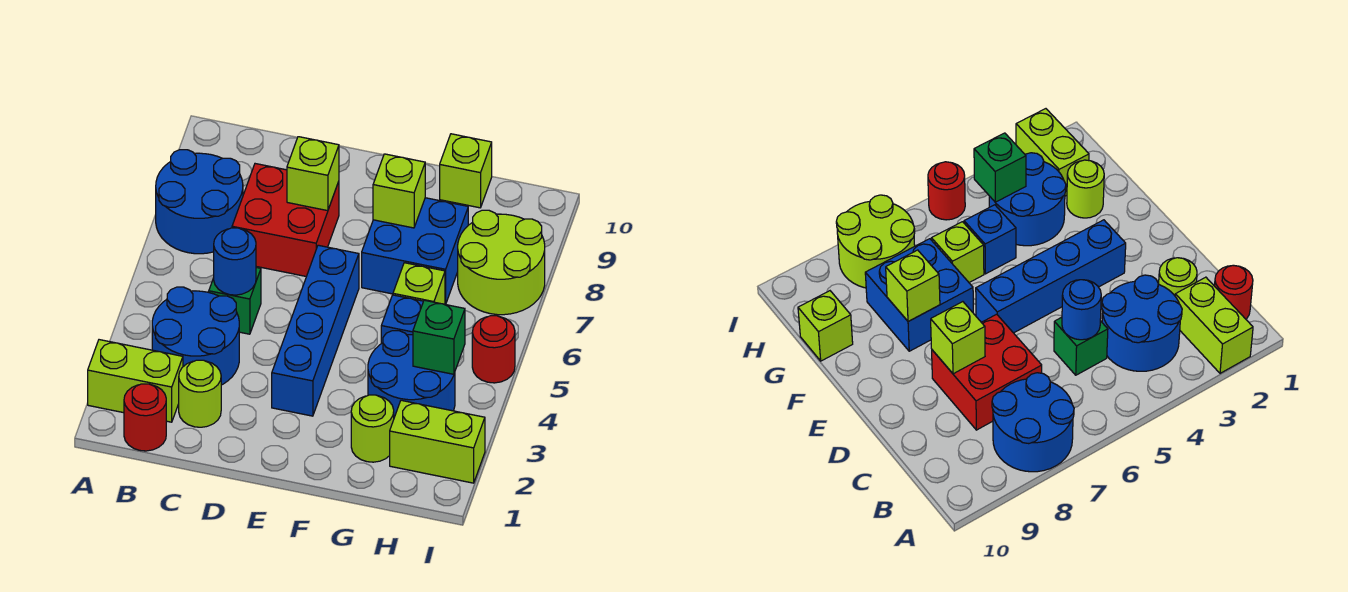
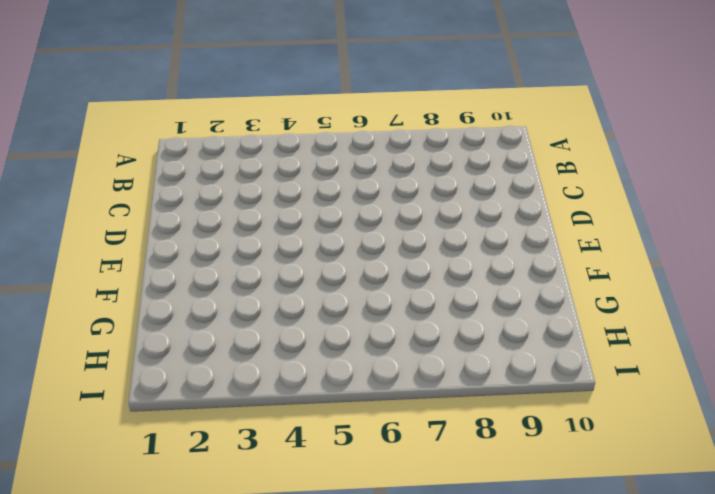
none -> lime 1x2 brick [88,340,183,422]
none -> blue 2x2 round brick [156,150,243,254]
none -> red 1x1 round brick [124,384,166,451]

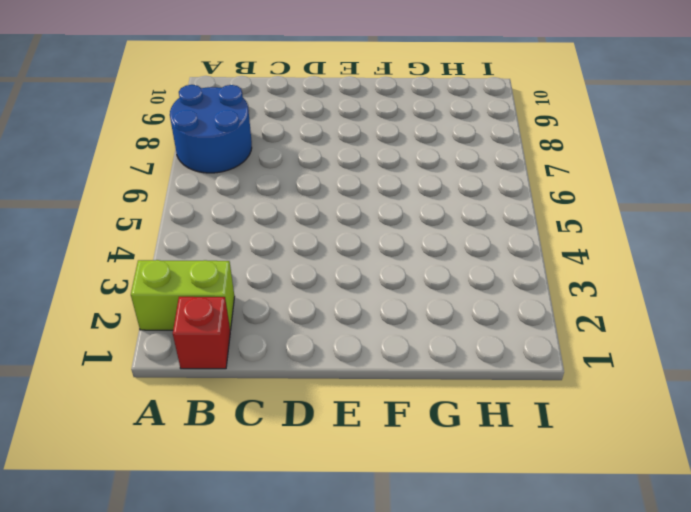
red 1x1 brick [173,297,230,369] -> red 1x1 round brick [124,384,166,451]
none -> blue 2x2 round brick [152,287,239,385]
none -> lime 1x1 round brick [179,360,221,427]
none -> green 1x1 brick [209,267,261,334]

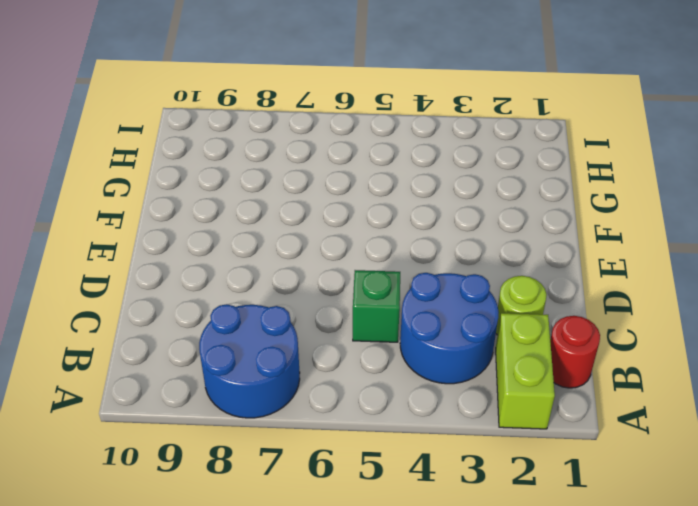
none -> red 2x2 brick [232,164,339,277]
none -> blue 1x4 brick [272,245,359,416]
none -> blue 2x2 brick [362,198,468,304]

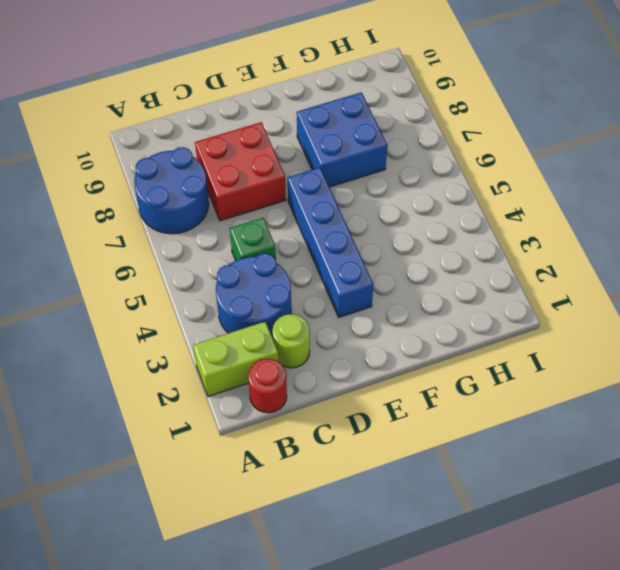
none -> lime 1x1 round brick [351,395,394,462]
none -> blue 2x2 round brick [368,331,455,417]
none -> blue 1x1 brick [381,295,423,344]

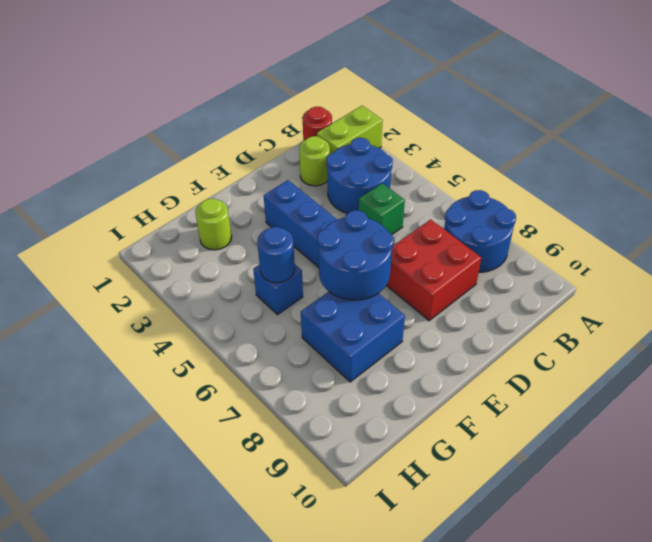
blue 2x2 round brick [317,210,394,300] -> blue 2x2 round brick moved to [368,331,455,417]
blue 1x1 round brick [257,227,295,283] -> blue 1x1 round brick moved to [214,228,256,295]
none -> lime 1x1 brick [393,263,445,304]
none -> lime 1x1 brick [440,134,492,208]
none -> lime 1x2 brick [390,400,485,483]

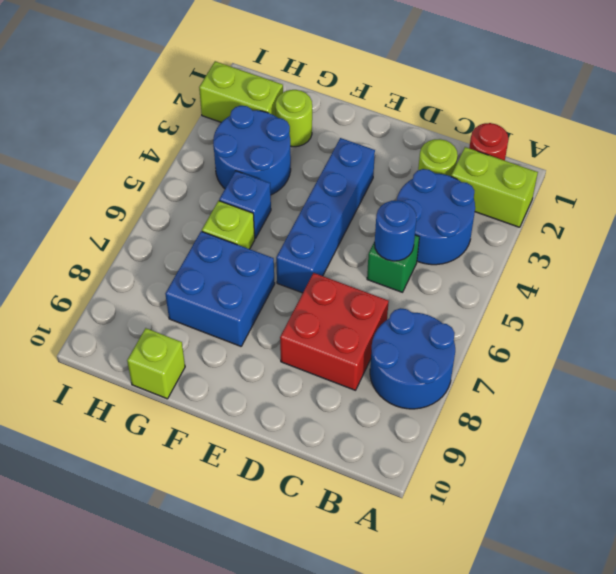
none -> lime 2x2 round brick [458,210,545,315]
none -> red 1x1 round brick [472,316,515,383]
none -> lime 1x1 brick [287,137,339,211]

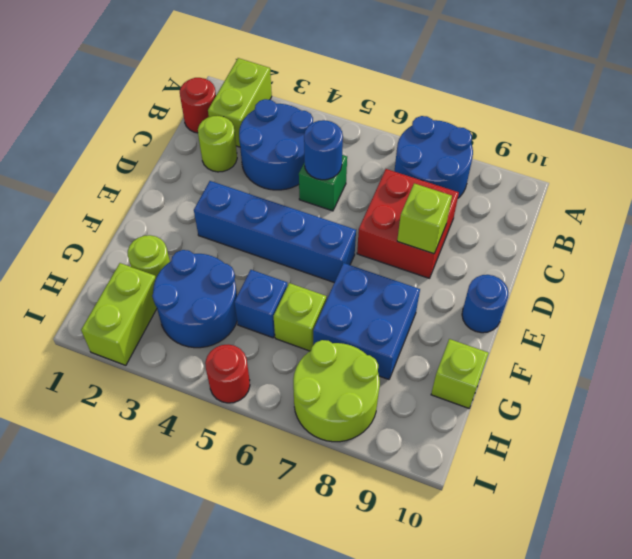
blue 1x1 round brick [462,275,508,333] -> none
none -> lime 1x1 brick [373,154,425,228]
none -> green 1x1 brick [413,300,465,374]

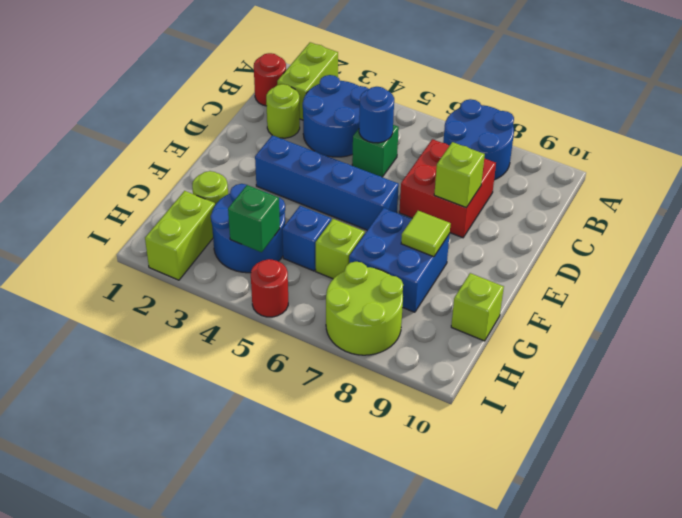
lime 1x1 tile [401,211,451,257] -> lime 1x1 brick [373,154,425,228]

